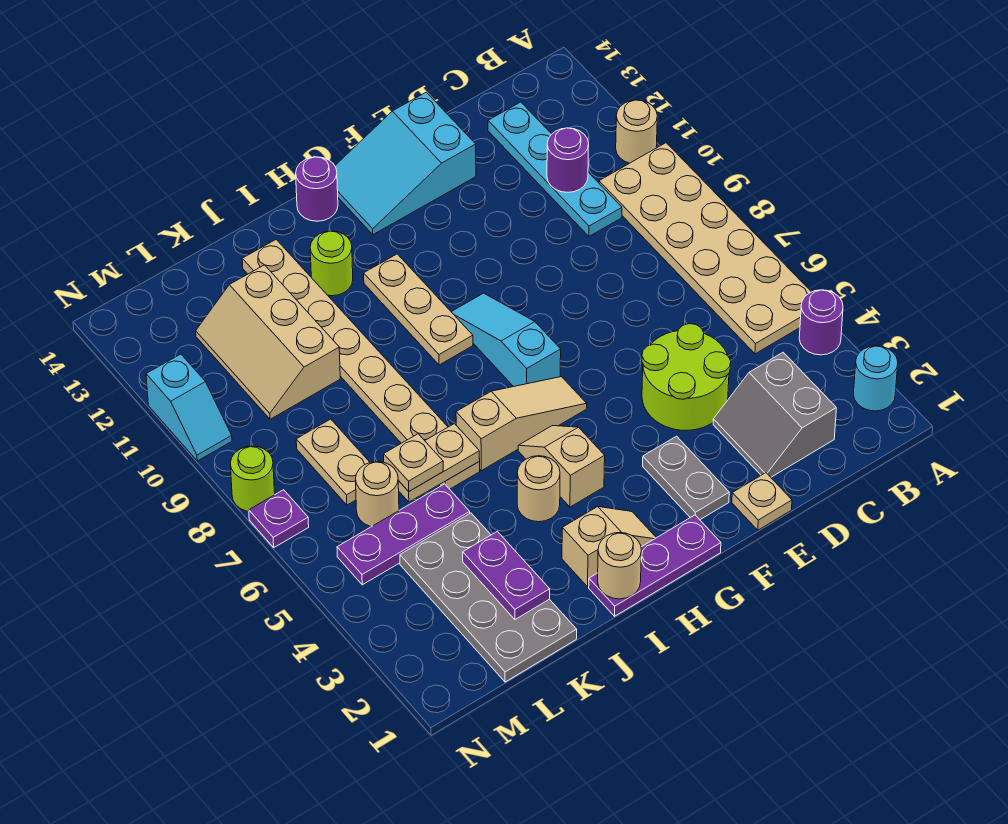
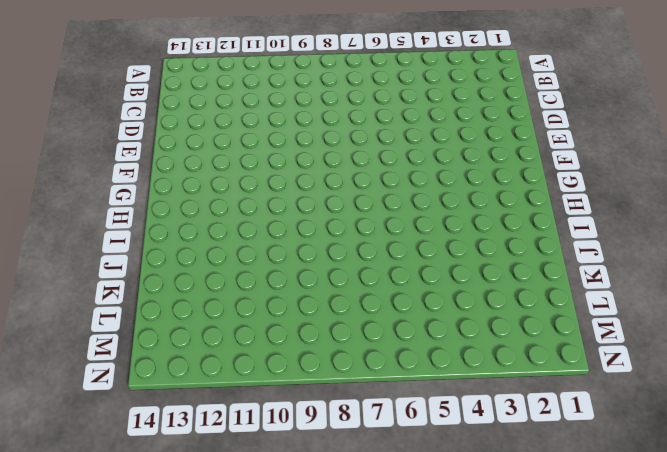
none -> cyan 1x1 round brick [853,346,898,411]
none -> purple 1x1 round brick [799,290,843,355]
none -> tan 2x6 plate [599,143,811,354]
none -> tan 1x1 round brick [616,100,657,163]

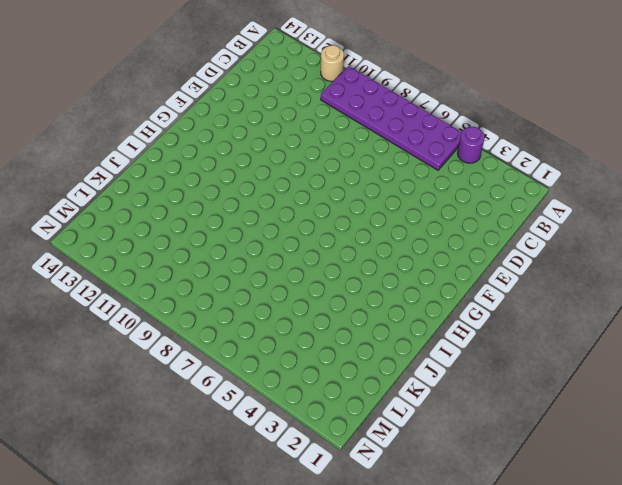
purple 2x6 plate [321,66,461,170] -> tan 2x6 plate [599,143,811,354]
none -> cyan 1x1 round brick [853,346,898,411]
none -> grey 2x2 slope [713,352,836,477]
none -> cyan 1x4 plate [488,102,622,236]
none -> lime 2x2 round brick [642,324,731,430]

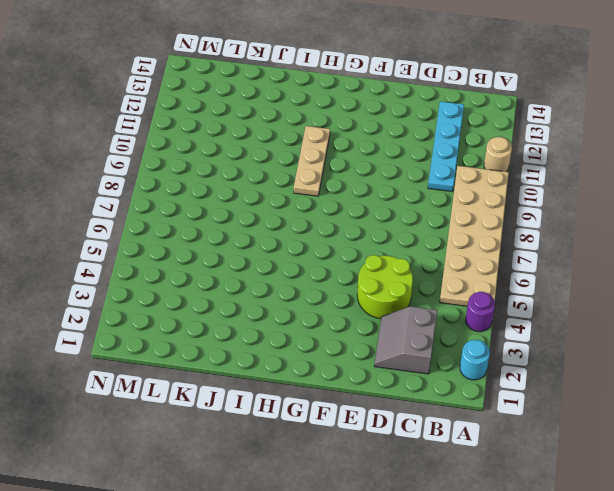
none -> tan 1x1 plate [732,473,792,530]
none -> cyan 2x3 slope [335,92,476,235]
none -> grey 1x2 plate [643,436,729,520]
none -> purple 1x3 plate [589,515,721,616]

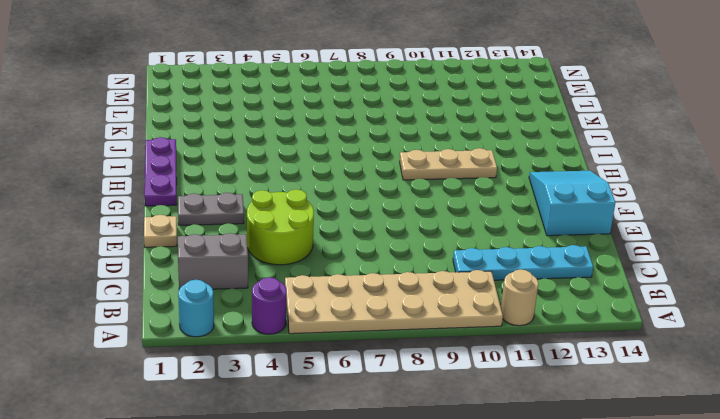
none -> tan 1x3 slope [456,377,587,471]
none -> cyan 1x3 slope [452,293,561,387]
none -> tan 1x2 slope [562,507,656,587]
none -> tan 1x2 slope [518,426,605,507]

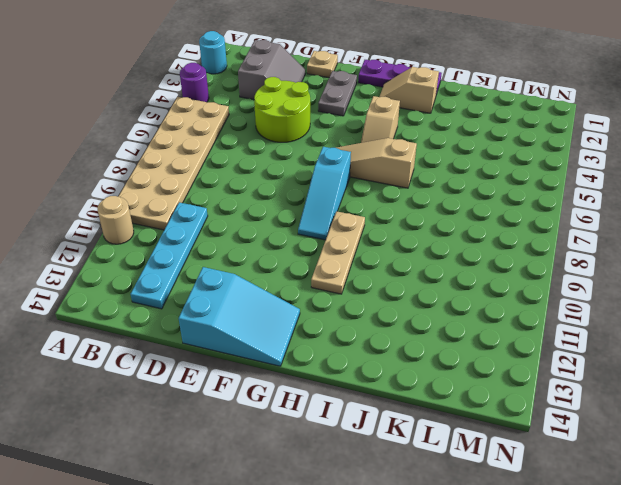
none -> purple 1x1 round brick [296,157,338,221]
none -> tan 1x1 round brick [517,456,560,522]
none -> lime 1x1 round brick [310,231,353,296]
none -> tan 1x8 plate [242,240,480,489]

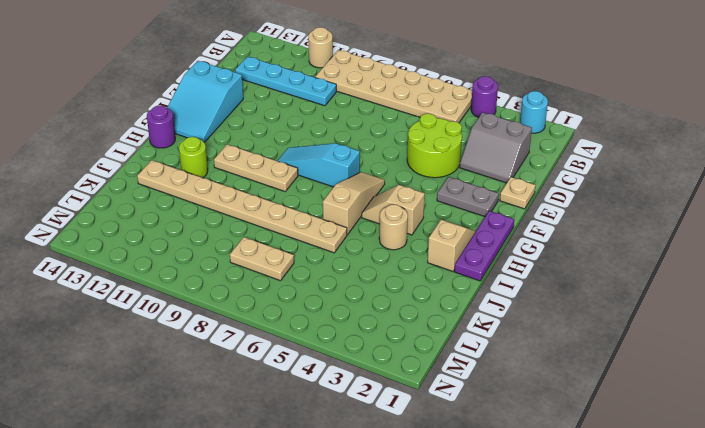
none -> grey 2x4 plate [400,513,577,682]
none -> purple 1x3 plate [337,484,470,585]
none -> tan 2x3 slope [196,265,340,419]
none -> tan 1x1 round brick [356,462,399,527]

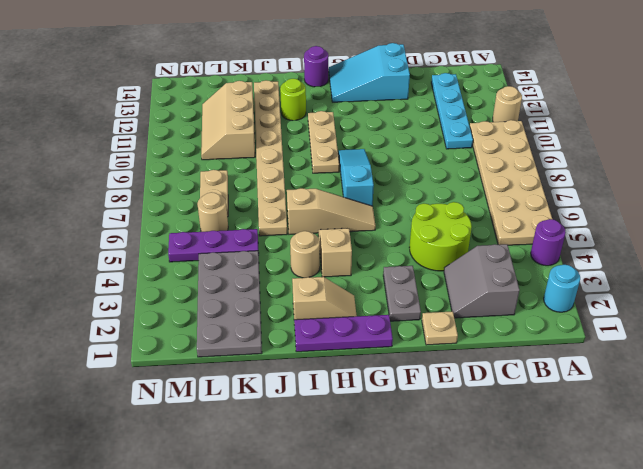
none -> purple 1x1 plate [249,490,309,547]
none -> lime 1x1 round brick [230,446,275,511]
none -> cyan 1x2 slope [146,354,232,461]
none -> purple 1x1 round brick [547,128,589,192]

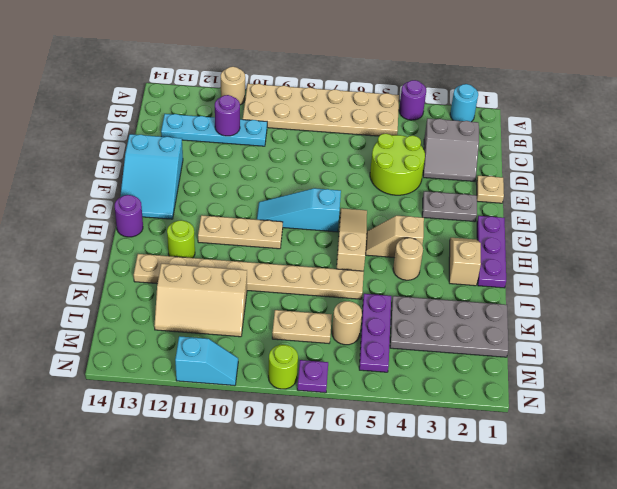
none -> tan 1x1 round brick [598,532,641,599]
none -> tan 1x2 plate [398,423,480,502]
none -> purple 1x2 plate [463,531,550,619]
none -> tan 1x1 plate [384,434,443,491]

